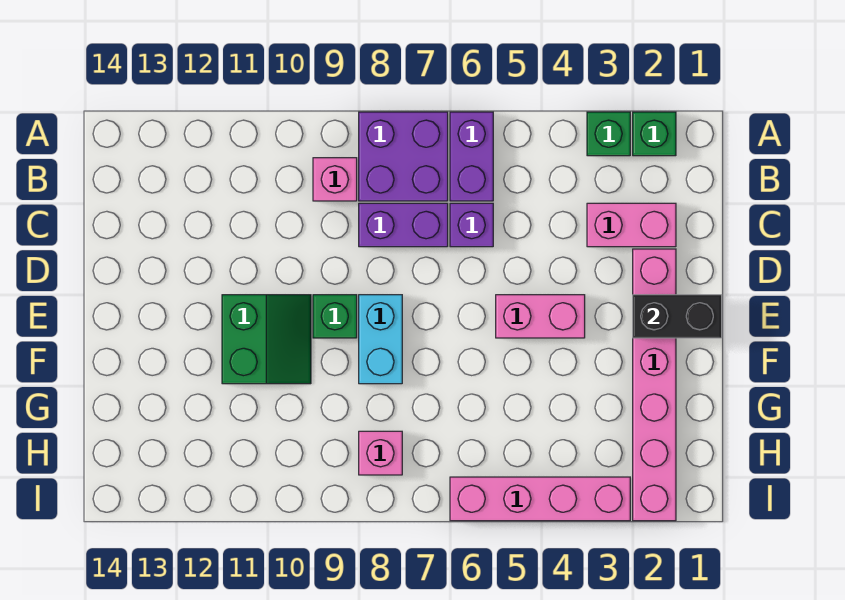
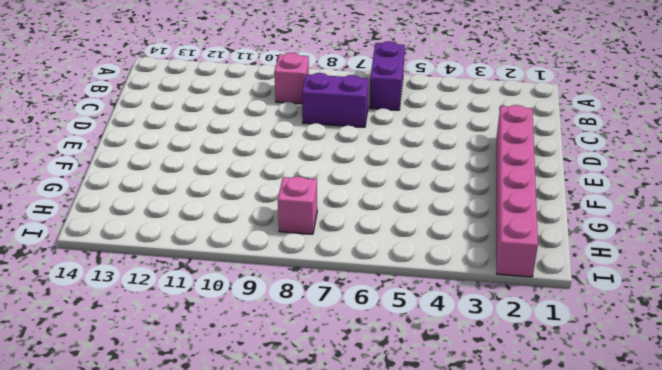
none -> green 1x1 brick [633,112,676,156]
none -> green 1x1 brick [587,112,630,156]
none -> purple 2x2 brick [359,112,448,201]

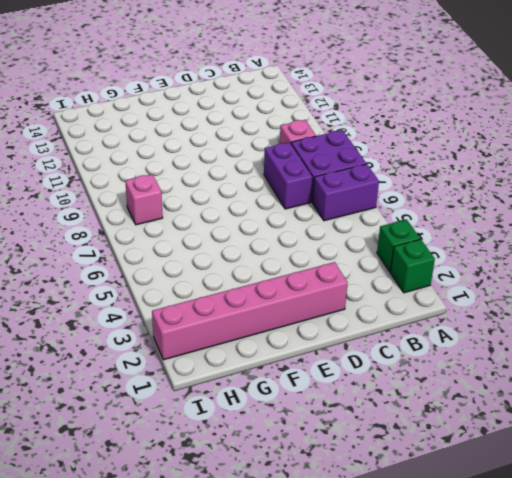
none -> pink 1x2 brick [587,203,676,247]
none -> purple 1x1 brick [450,203,493,247]
none -> pink 1x2 brick [496,295,585,338]

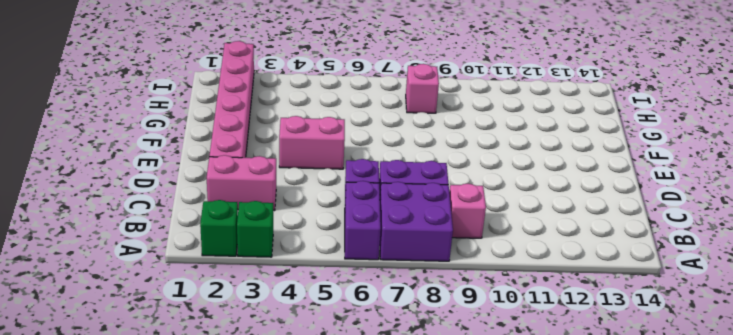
none -> cyan 1x2 brick [359,295,402,384]
none -> green 1x1 brick [313,295,357,338]
none -> green 2x2 slope [222,295,311,384]

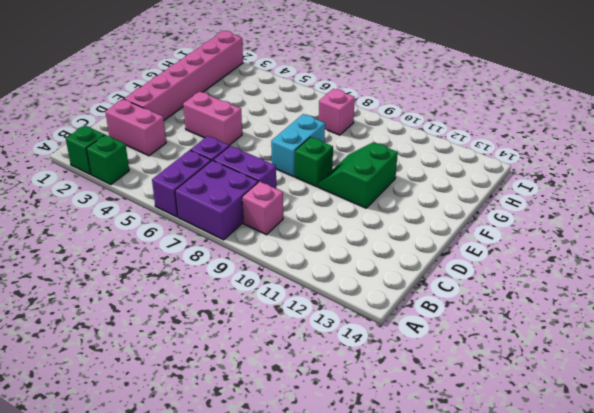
none -> pink 1x4 brick [450,477,630,521]
none -> black 1x2 brick [633,295,722,338]

